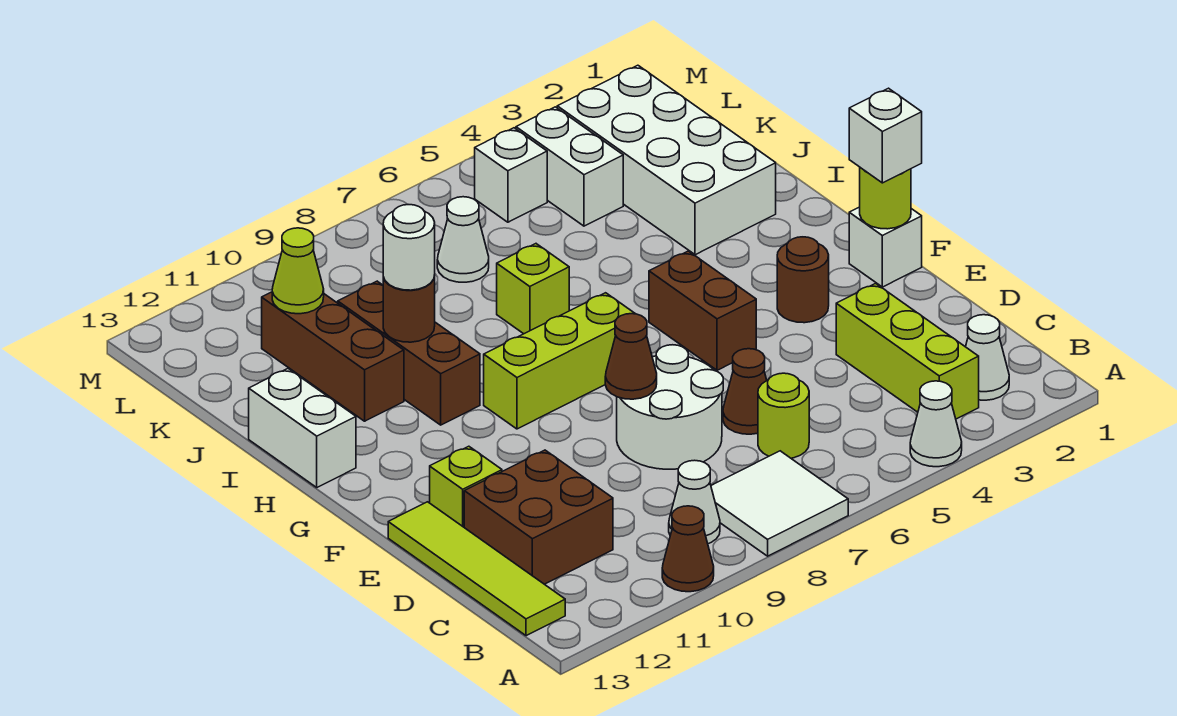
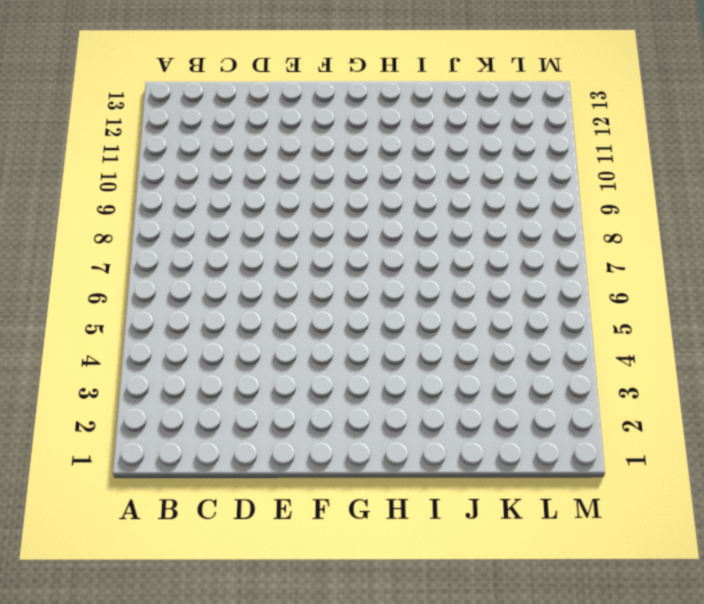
none -> white 1x1 cone [910,381,962,467]
none -> white 2x2 tile [711,451,848,556]
none -> brown 1x1 cone [662,506,714,592]
none -> white 1x1 cone [966,315,1009,400]

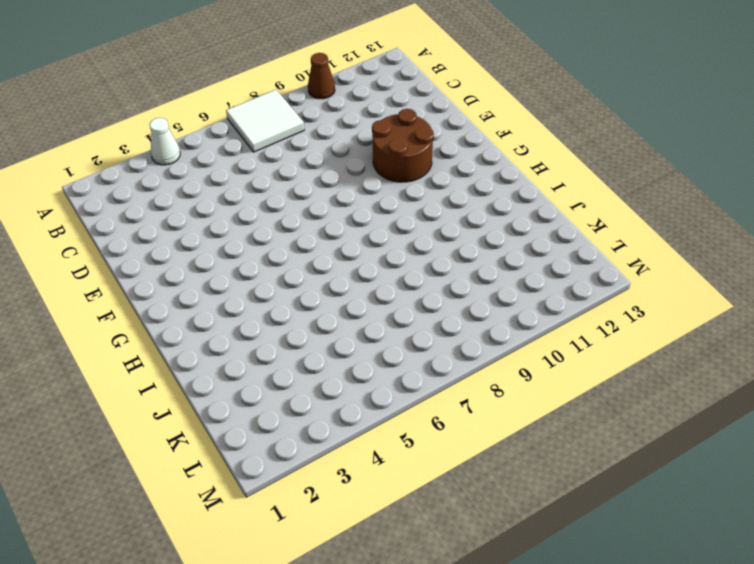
brown 2x2 round brick [372,109,434,182] -> none
none -> white 1x1 cone [966,315,1009,400]
none -> lime 1x3 brick [836,284,979,419]
none -> white 1x1 cone [669,460,720,544]
none -> lime 1x4 tile [388,502,565,636]

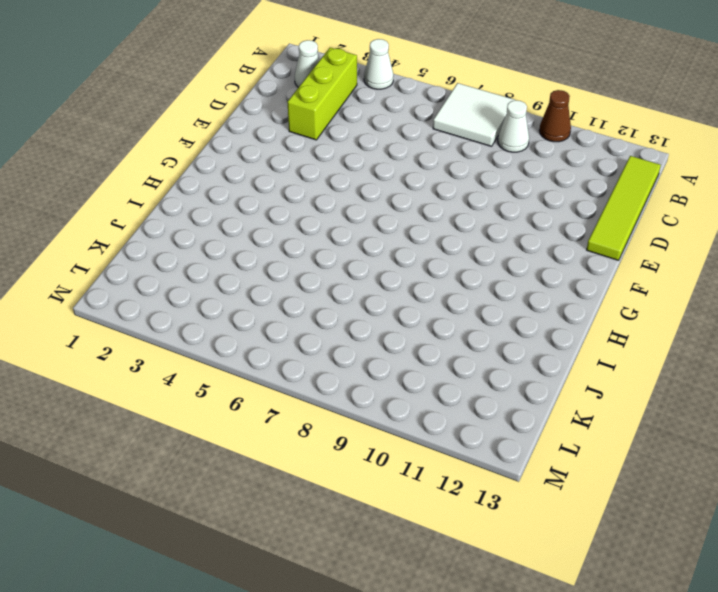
none -> lime 1x1 round brick [758,373,809,458]
none -> brown 2x2 brick [464,450,613,584]
none -> brown 1x1 cone [723,349,767,434]
none -> white 2x2 round brick [617,345,723,469]

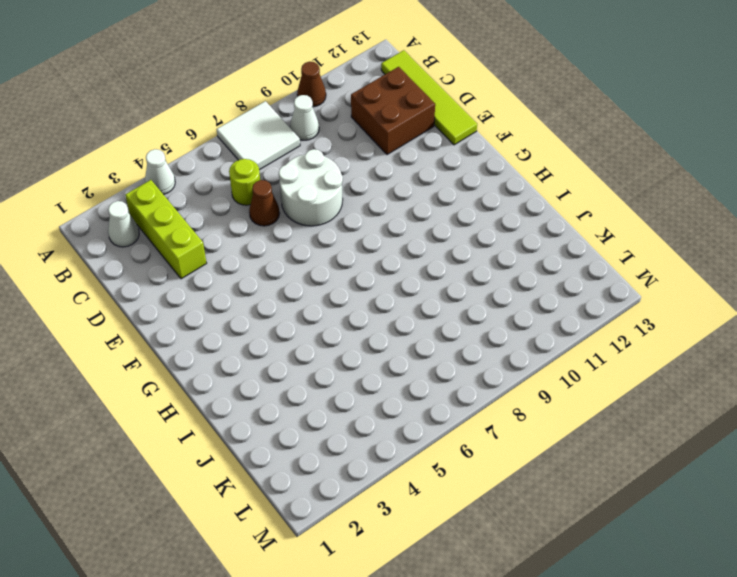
none -> lime 1x1 brick [430,446,502,527]
none -> white 1x1 brick [849,207,922,287]
none -> brown 1x1 round brick [777,237,829,323]
none -> brown 1x2 brick [649,251,756,370]

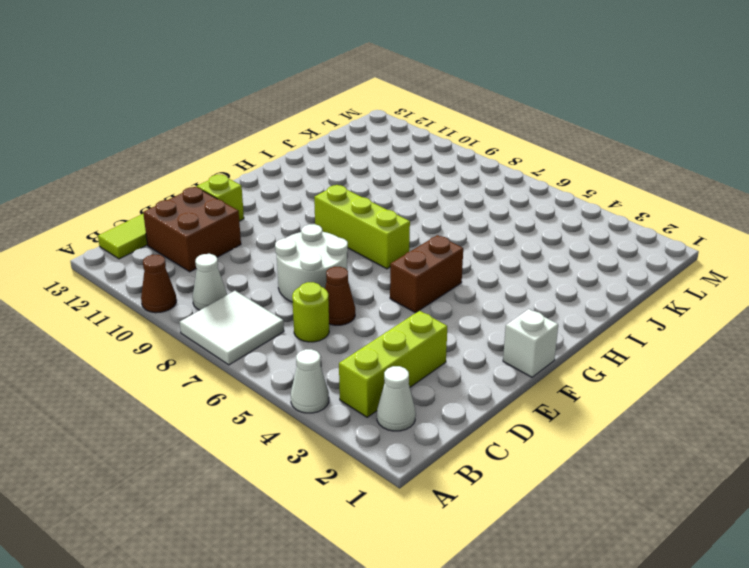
none -> brown 1x1 round brick [777,237,829,323]
none -> brown 1x3 brick [338,281,480,425]
none -> white 1x2 brick [249,369,356,487]
none -> white 2x4 brick [557,65,776,255]

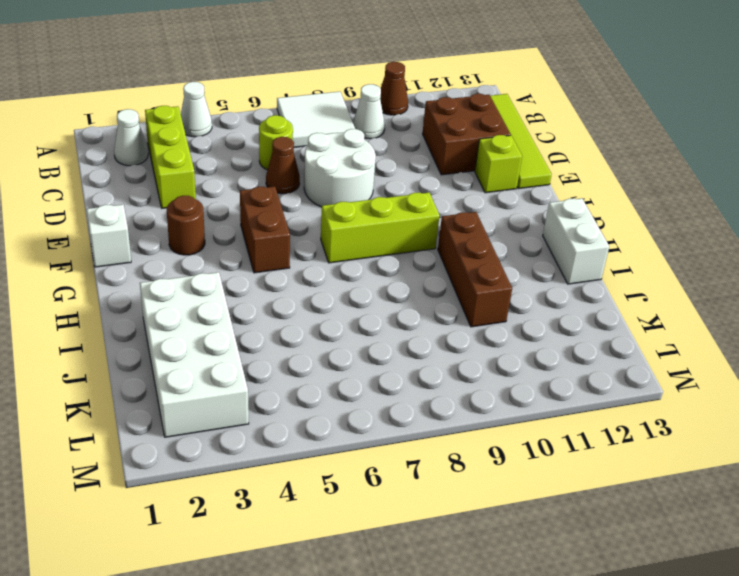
none -> lime 1x1 brick [497,244,569,334]
none -> brown 1x3 brick [262,292,404,421]
none -> white 1x2 brick [516,107,623,226]
none -> white 1x1 cone [437,197,489,282]

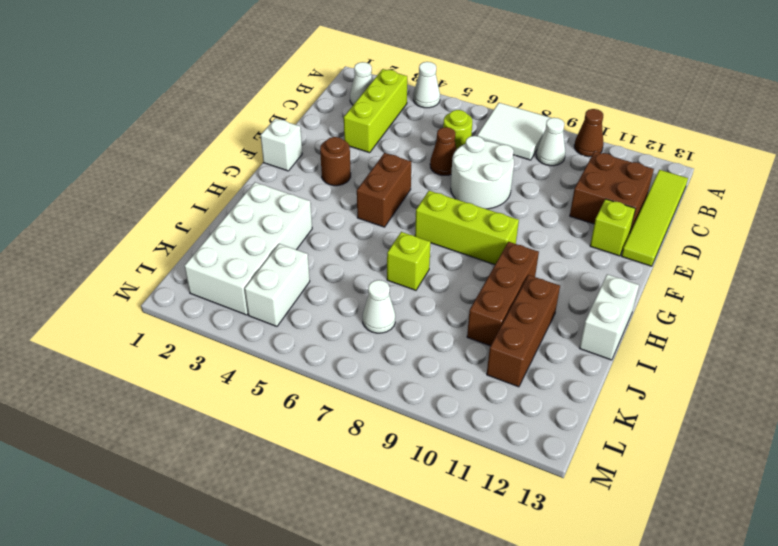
none -> white 1x1 brick [475,128,547,222]
none -> brown 1x1 cone [605,314,657,399]
none -> lime 1x1 round brick [860,168,911,229]
none -> brown 1x1 round brick [383,275,435,342]

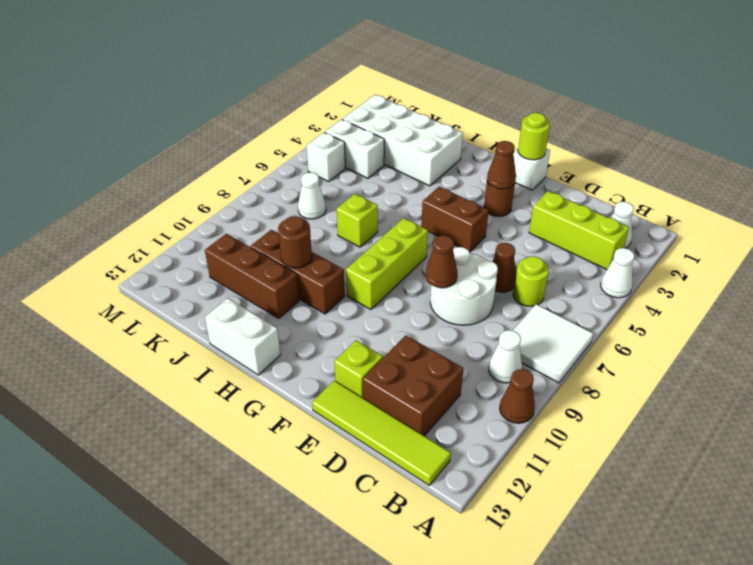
brown 1x1 cone [487,141,516,189] -> none
none -> lime 1x1 cone [272,228,324,314]
none -> white 1x1 brick [849,88,922,183]
none -> white 1x1 round brick [383,205,435,290]

